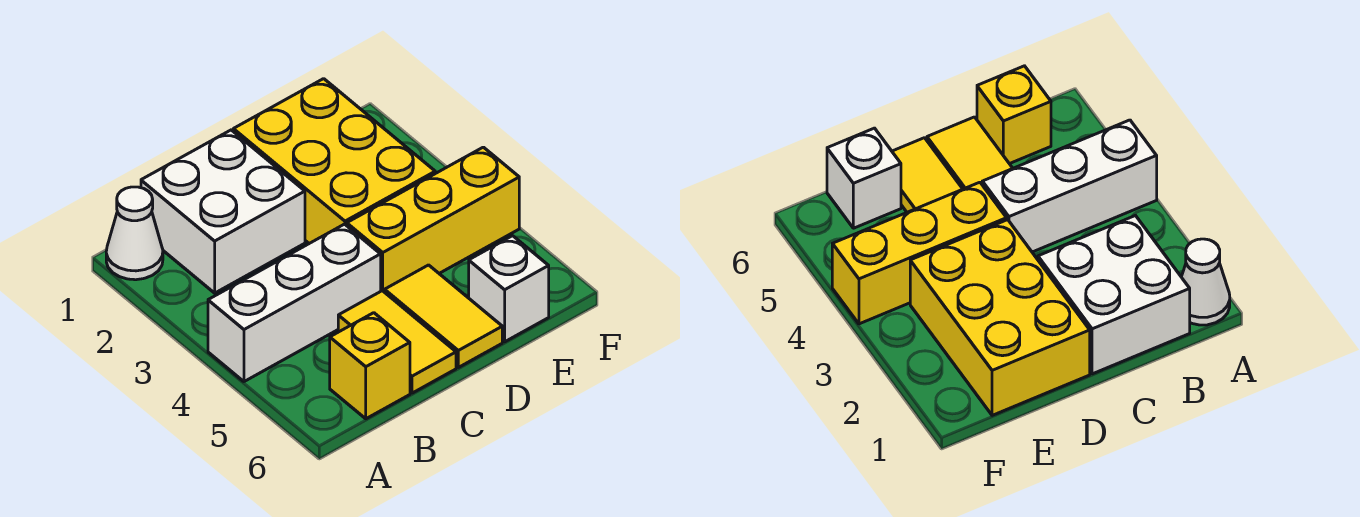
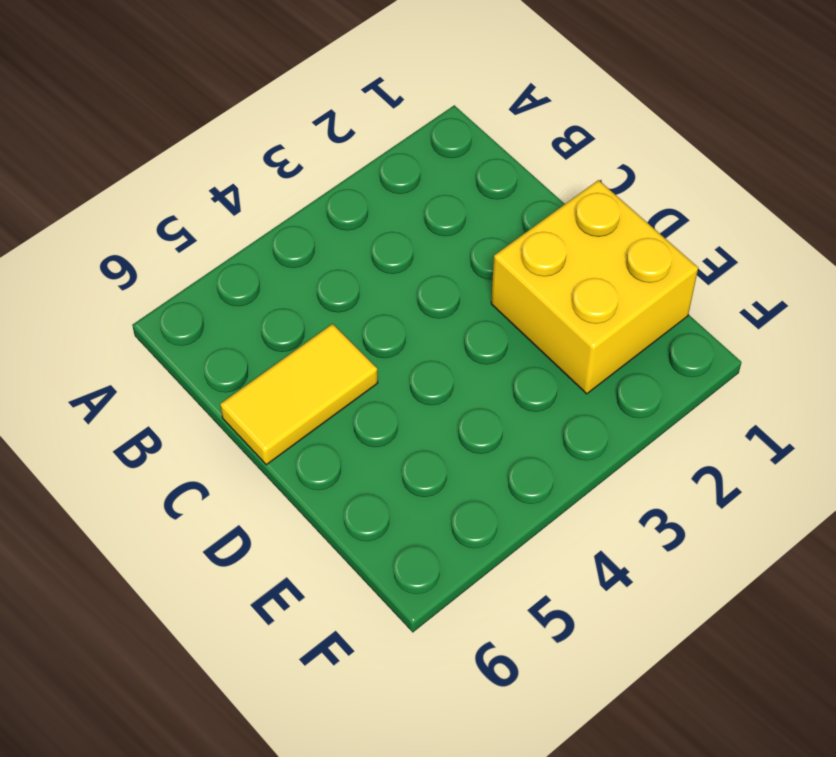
yellow 2x2 brick [491,180,698,394] -> yellow 2x3 brick [233,79,435,243]
none -> white 1x1 cone [106,187,163,280]
none -> white 1x3 brick [208,224,381,381]

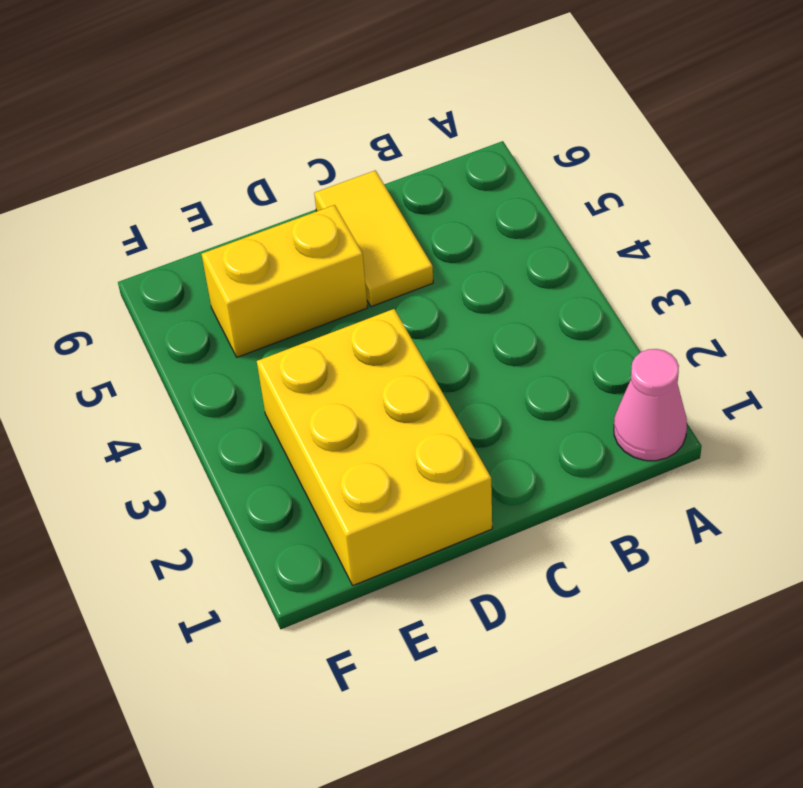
pink 1x1 cone [614,349,687,461] -> white 1x1 cone [106,187,163,280]
yellow 1x2 brick [202,205,368,357] -> yellow 1x2 tile [385,265,502,367]
none -> white 1x3 brick [208,224,381,381]
none -> white 2x2 brick [141,130,305,293]

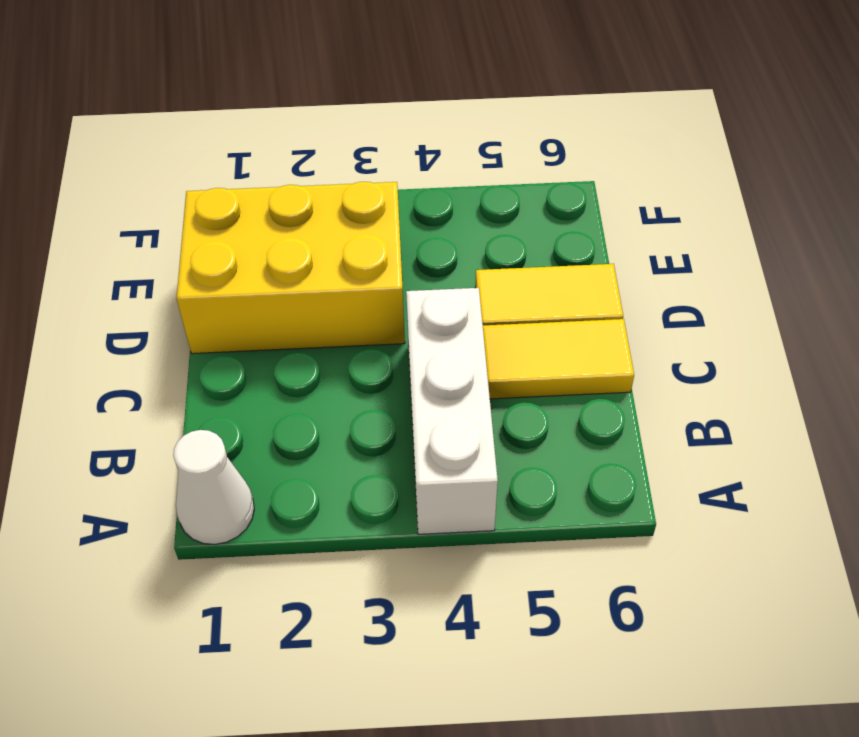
none -> white 2x2 brick [141,130,305,293]
none -> yellow 1x1 brick [330,313,410,419]

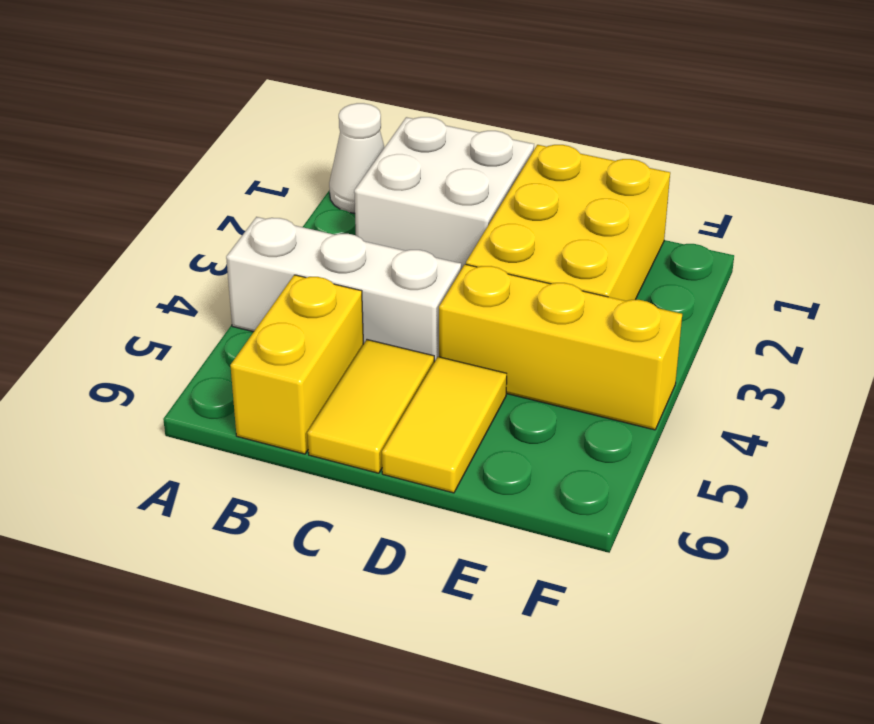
yellow 1x2 brick [230,275,363,454] -> yellow 1x1 brick [330,313,410,419]
none -> white 1x1 brick [469,236,549,342]

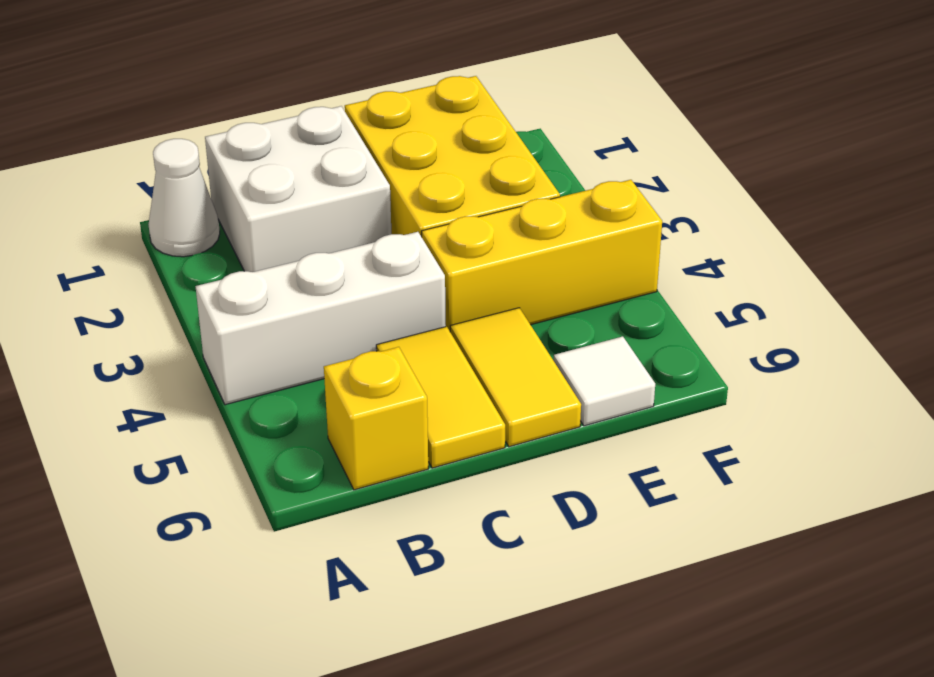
white 1x1 tile [554,336,655,426] -> white 1x1 brick [469,236,549,342]

